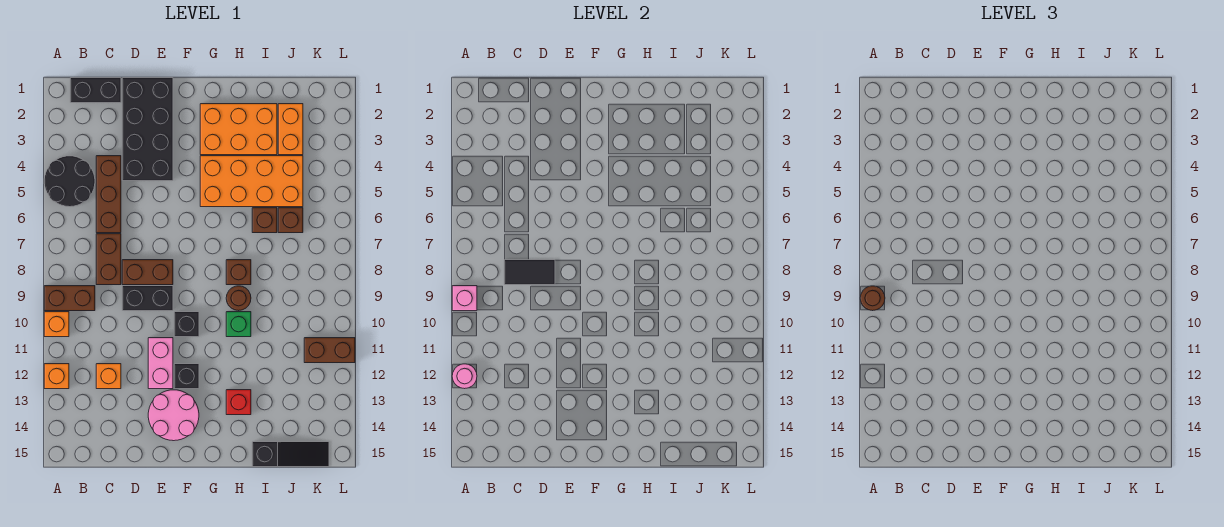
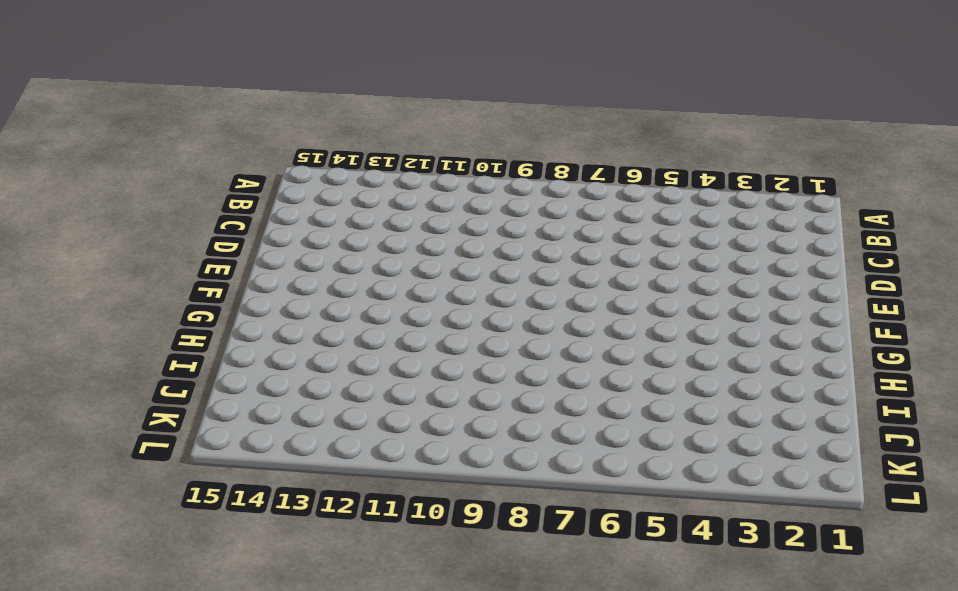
none -> black 2x2 round brick [44,156,95,207]
none -> brown 1x2 brick [44,286,95,311]
none -> orange 1x1 brick [44,312,69,337]
none -> orange 1x1 brick [44,364,69,389]

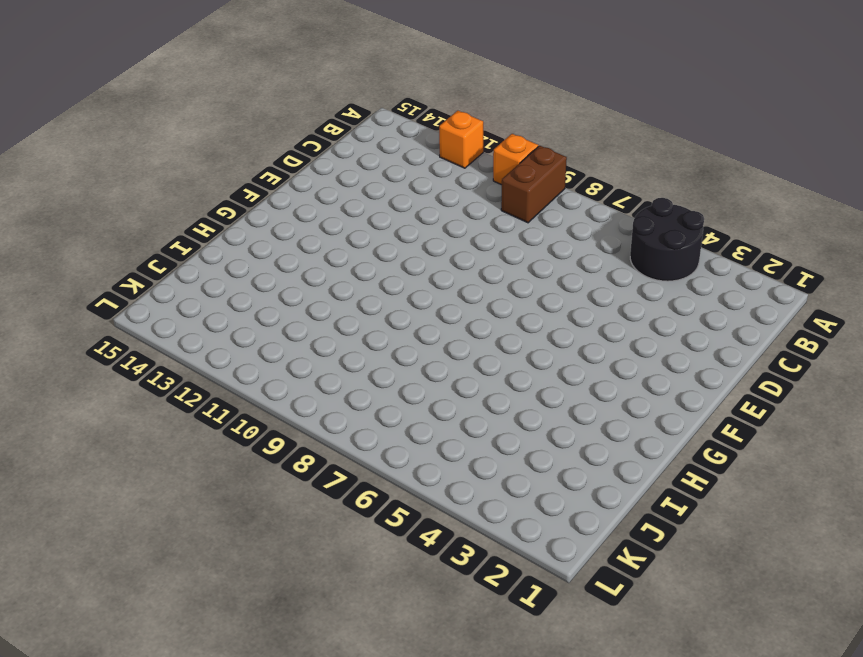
none -> black 1x2 brick [70,78,121,103]
none -> brown 1x3 brick [96,156,121,233]
none -> brown 1x2 brick [96,234,121,285]
none -> orange 1x1 brick [96,364,121,389]

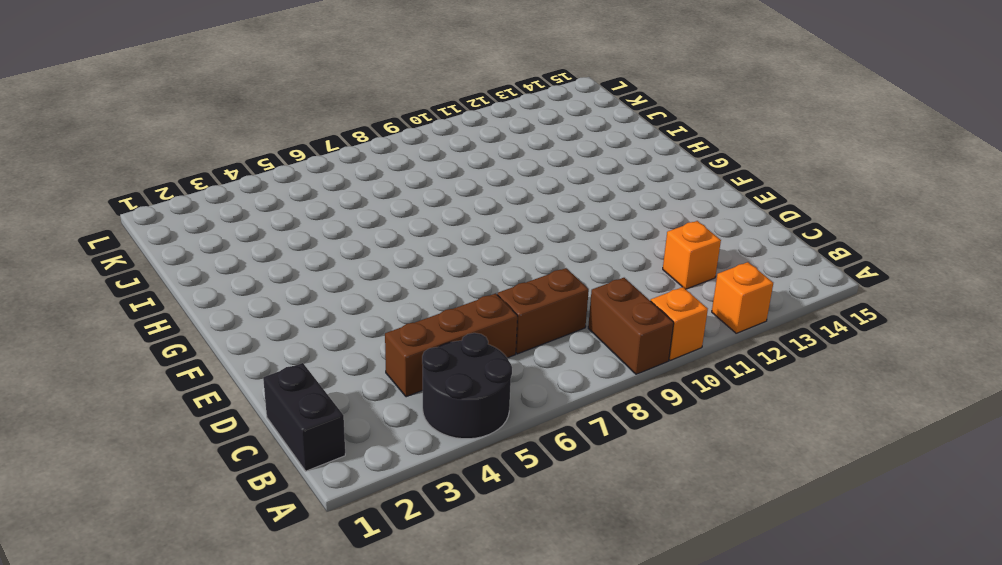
none -> black 2x4 brick [122,78,173,181]
none -> brown 1x2 brick [122,260,173,285]
none -> black 1x2 brick [122,286,173,311]
none -> pink 1x2 brick [148,338,173,389]

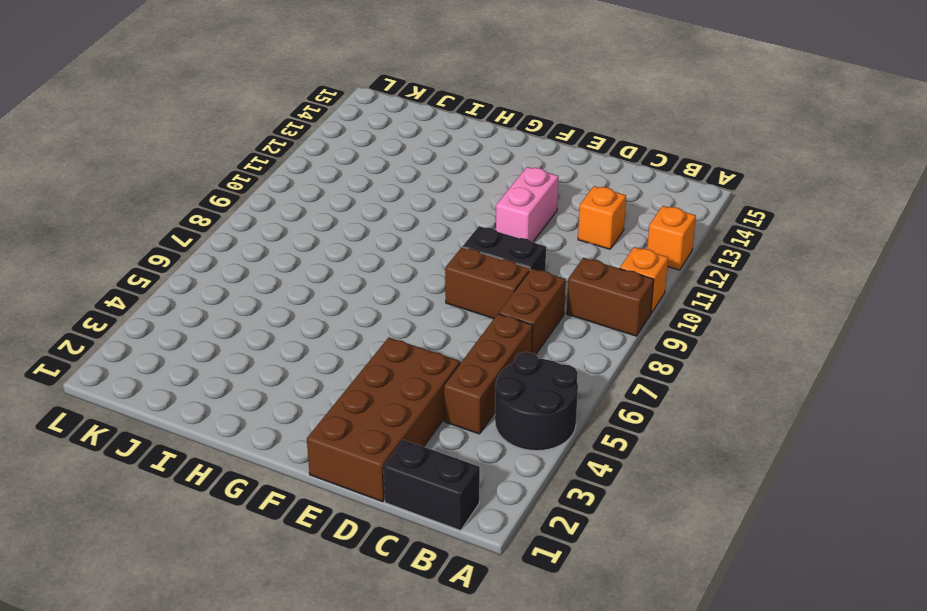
brown 2x4 brick [307,338,460,502] -> black 2x4 brick [122,78,173,181]
none -> pink 2x2 round brick [148,390,199,441]
none -> black 1x1 brick [174,312,199,337]
none -> black 1x1 brick [174,364,199,389]
none -> orange 2x3 brick [200,104,277,155]

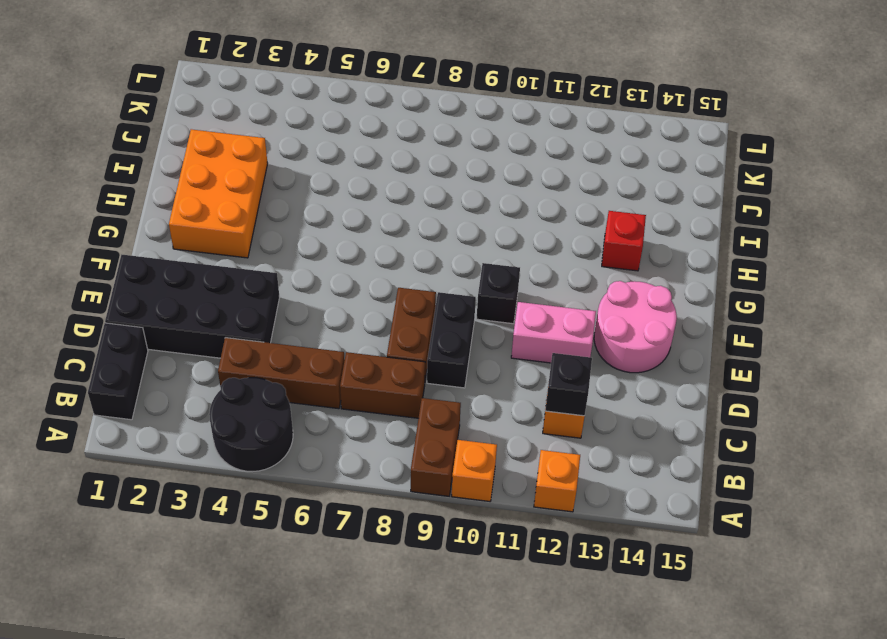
black 1x1 brick [545,353,592,416] -> black 1x1 brick moved to [174,364,199,389]
none -> orange 2x4 brick [200,156,303,207]
none -> brown 1x1 brick [226,260,251,285]
none -> brown 1x1 round brick [226,286,251,311]
none -> green 1x1 brick [226,312,251,337]

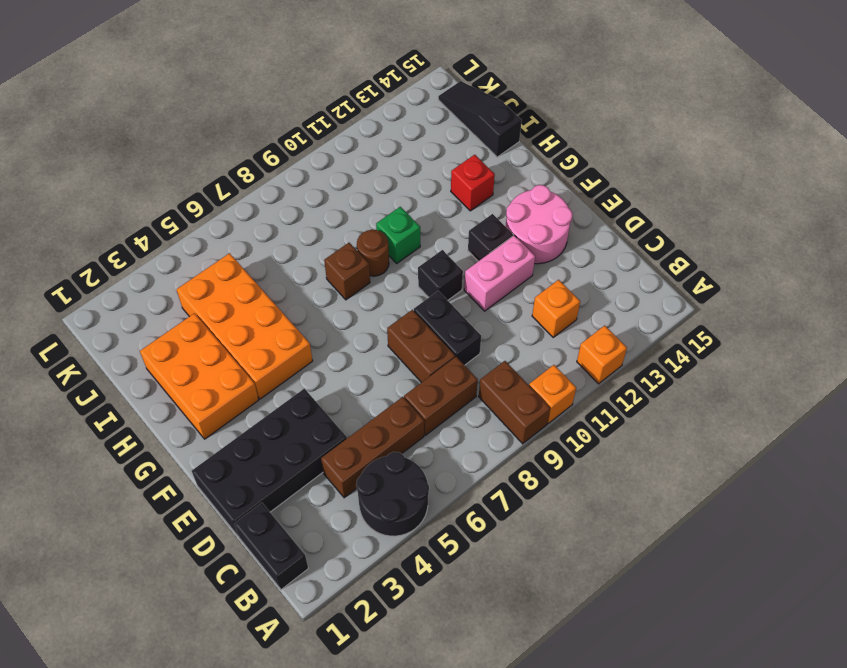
none -> brown 1x1 brick [252,208,277,233]
none -> orange 1x2 brick [278,104,303,155]
none -> brown 1x1 brick [278,208,303,233]
none -> brown 1x2 brick [304,338,355,363]

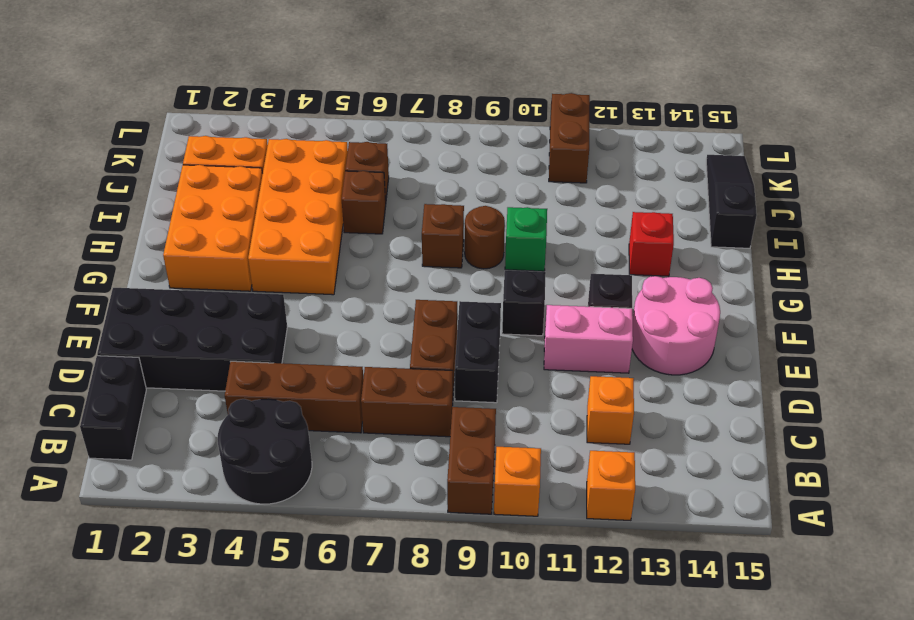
none -> pink 1x1 brick [452,286,477,311]
none -> pink 1x1 round brick [452,364,477,389]
none -> black 1x2 tile [504,260,555,285]
none -> brown 1x1 round brick [860,286,885,311]

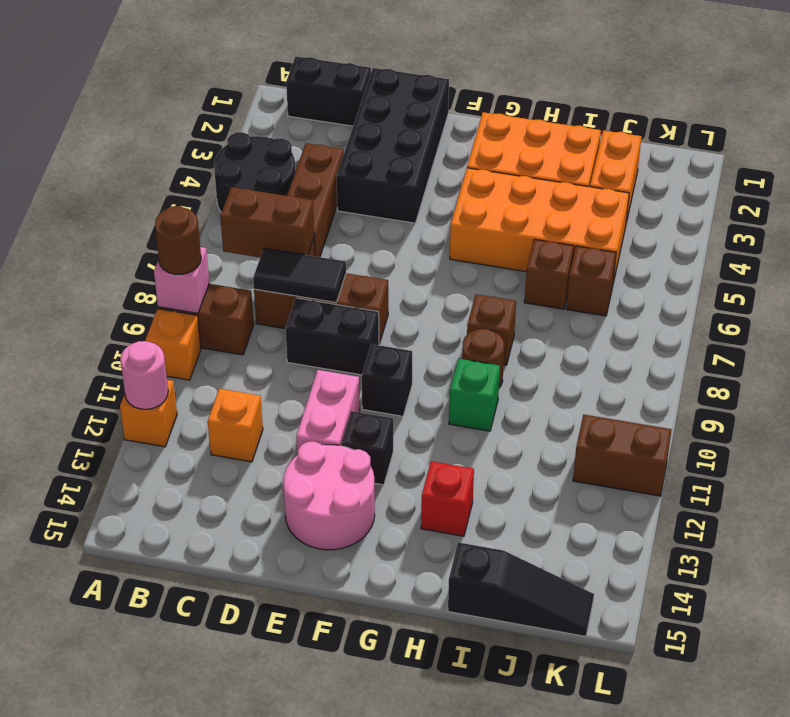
brown 1x2 brick [220,187,314,257] -> none

